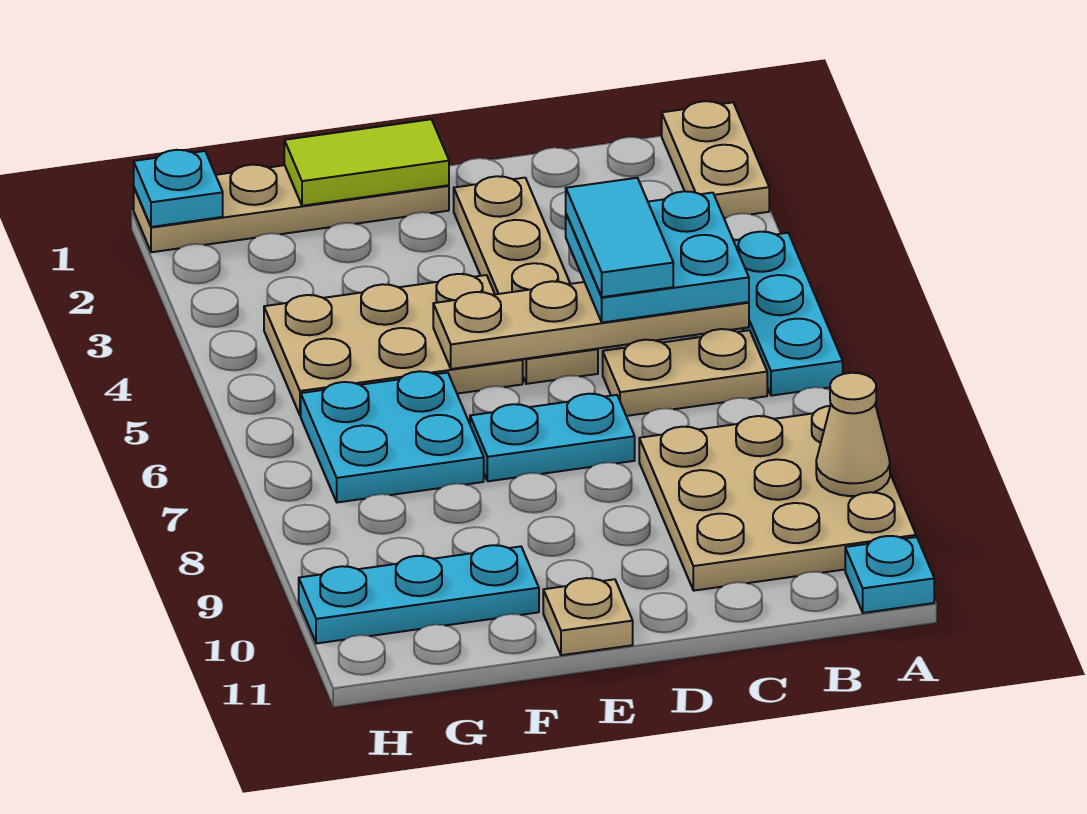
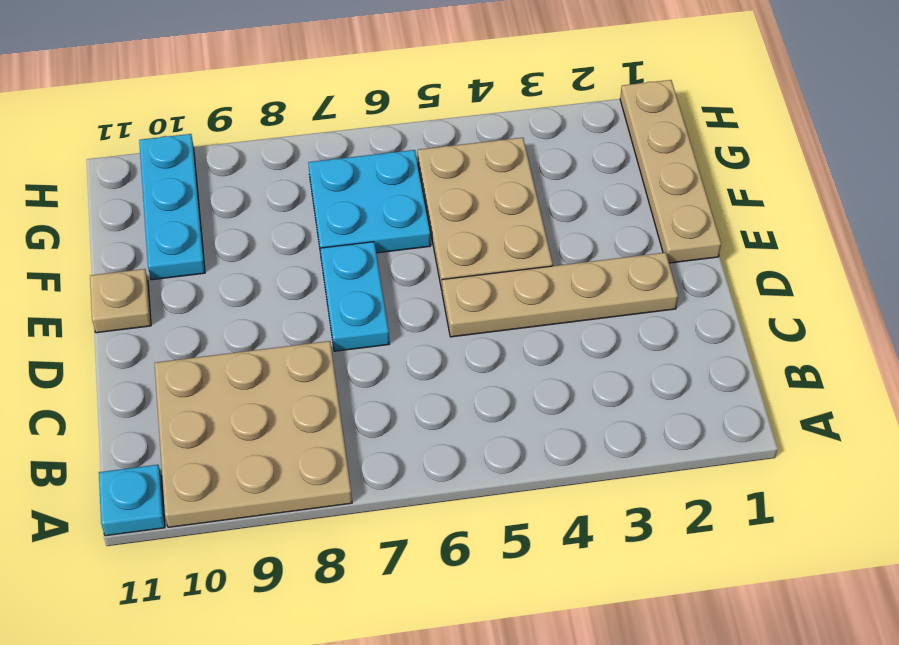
none -> tan 1x2 plate [662,101,769,218]
none -> cyan 1x3 plate [733,232,843,396]
none -> tan 1x2 plate [603,329,767,416]

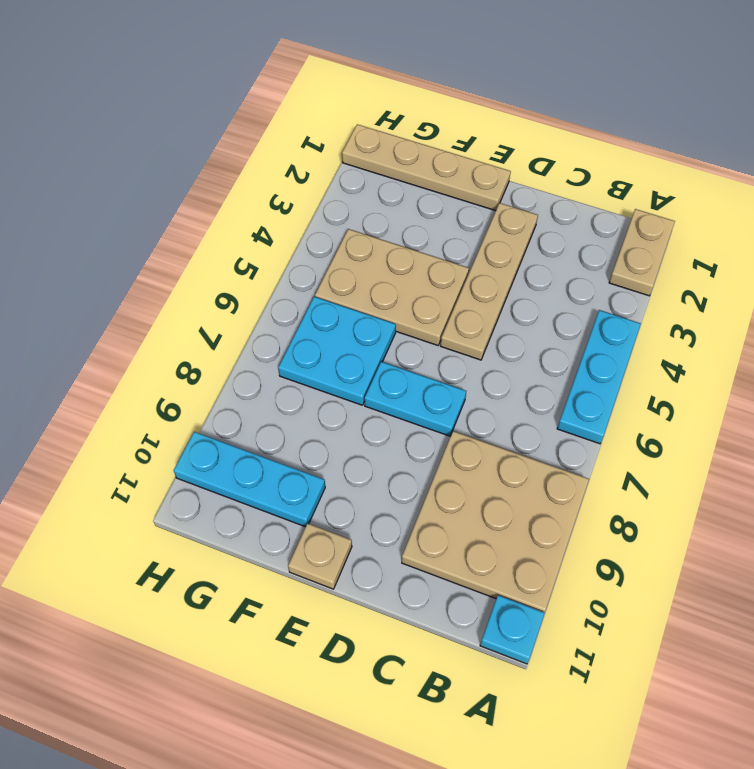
none -> tan 1x2 plate [603,329,767,416]
none -> tan 1x1 cone [816,373,890,496]
none -> tan 1x4 plate [433,281,749,369]

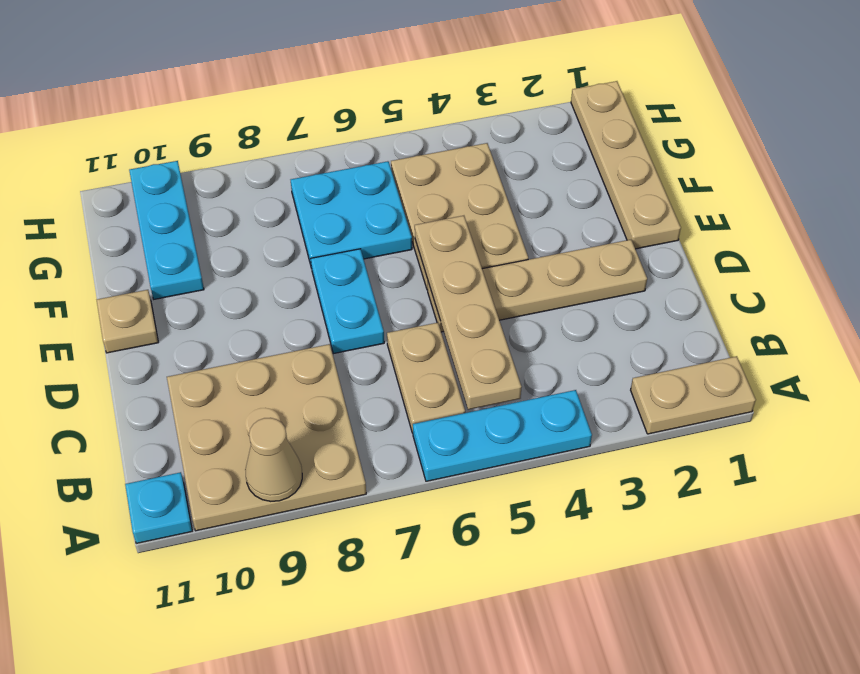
none -> lime 1x2 tile [284,119,449,206]
none -> cyan 1x1 plate [134,150,223,227]
none -> cyan 2x2 plate [566,191,749,322]

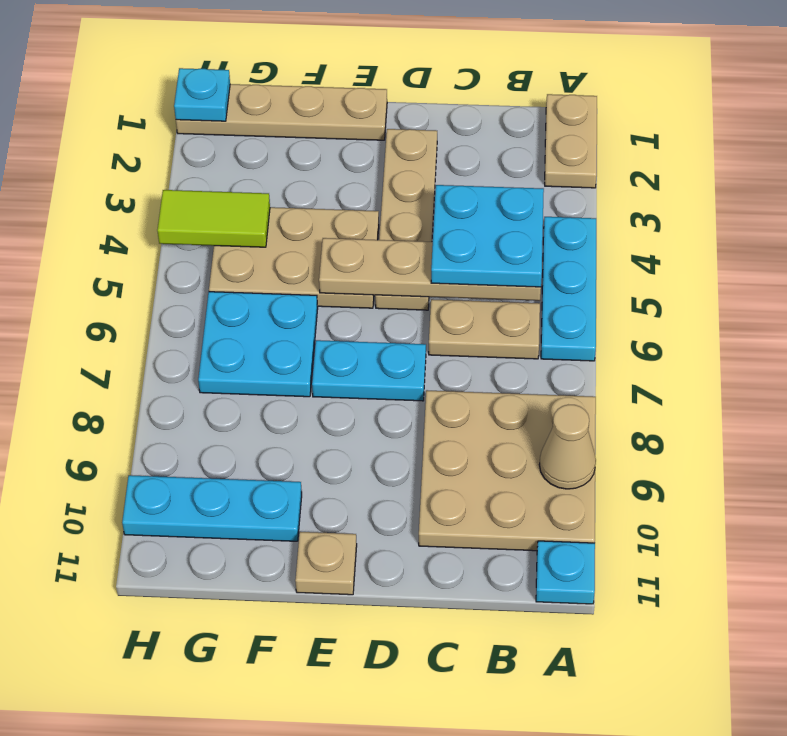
lime 1x2 tile [157,190,270,247] -> lime 1x2 tile moved to [284,119,449,206]
none -> cyan 1x2 tile [566,178,673,297]

